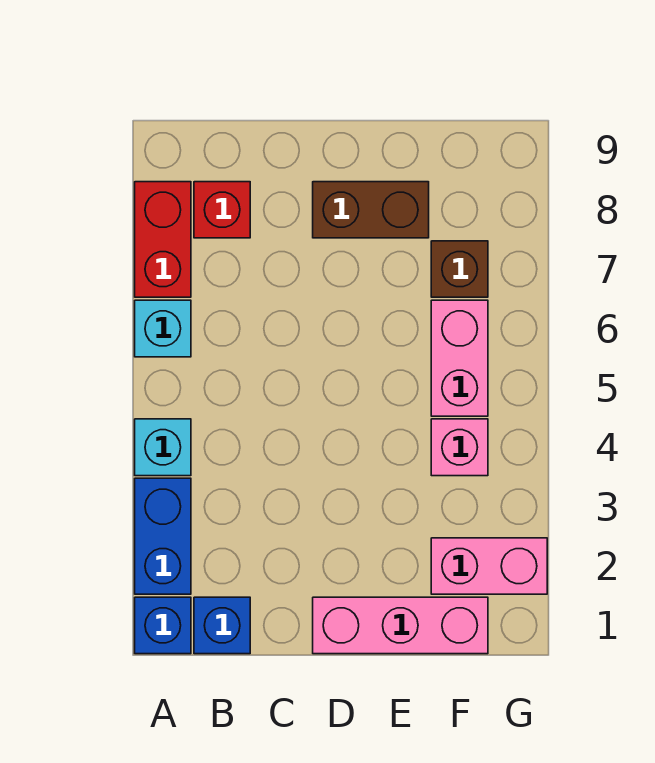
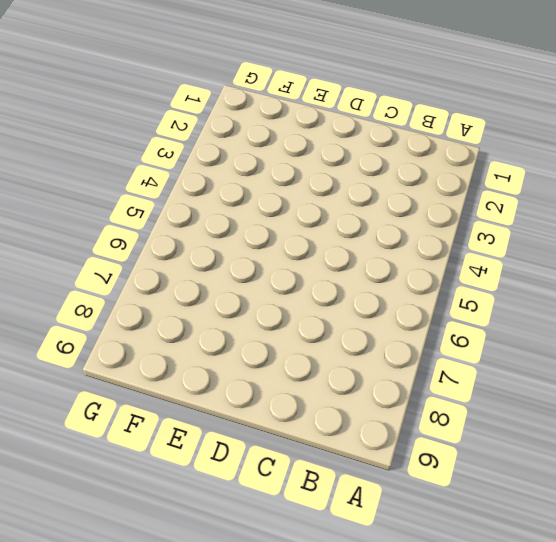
none -> blue 1x1 brick [135,597,191,654]
none -> blue 1x2 brick [135,478,191,594]
none -> cyan 1x1 brick [135,419,191,476]

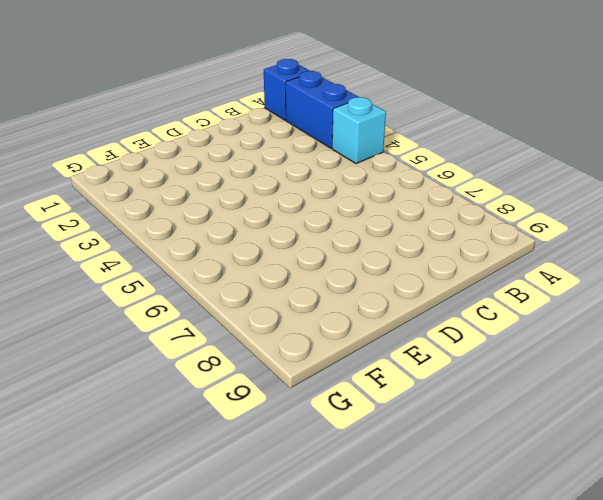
none -> cyan 1x1 brick [135,300,191,357]
none -> red 1x2 brick [135,182,191,297]
none -> blue 1x1 brick [194,597,250,654]

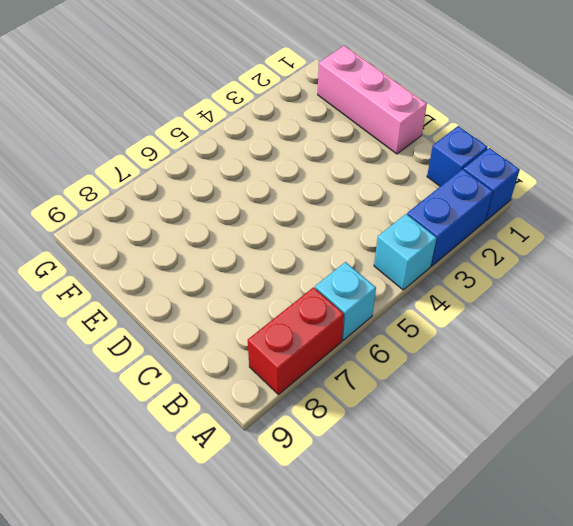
none -> red 1x1 brick [194,182,250,238]
none -> brown 1x2 brick [313,182,429,238]
none -> pink 1x2 brick [431,538,547,594]

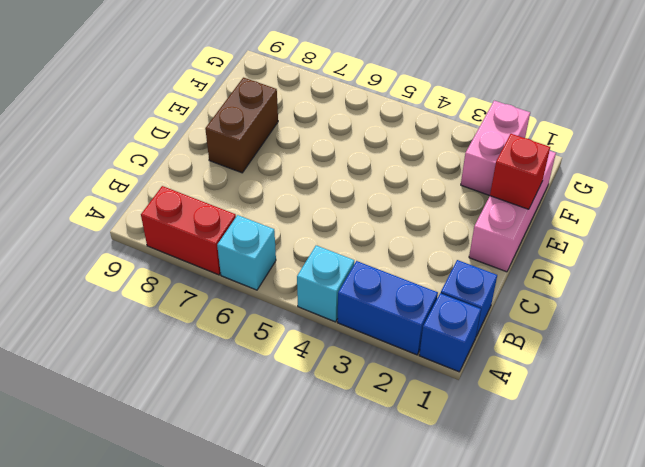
red 1x1 brick [490,134,550,209] -> red 1x1 brick moved to [194,182,250,238]
none -> pink 1x1 brick [431,419,488,476]
none -> pink 1x2 brick [431,300,488,416]
none -> brown 1x1 brick [431,241,488,297]

